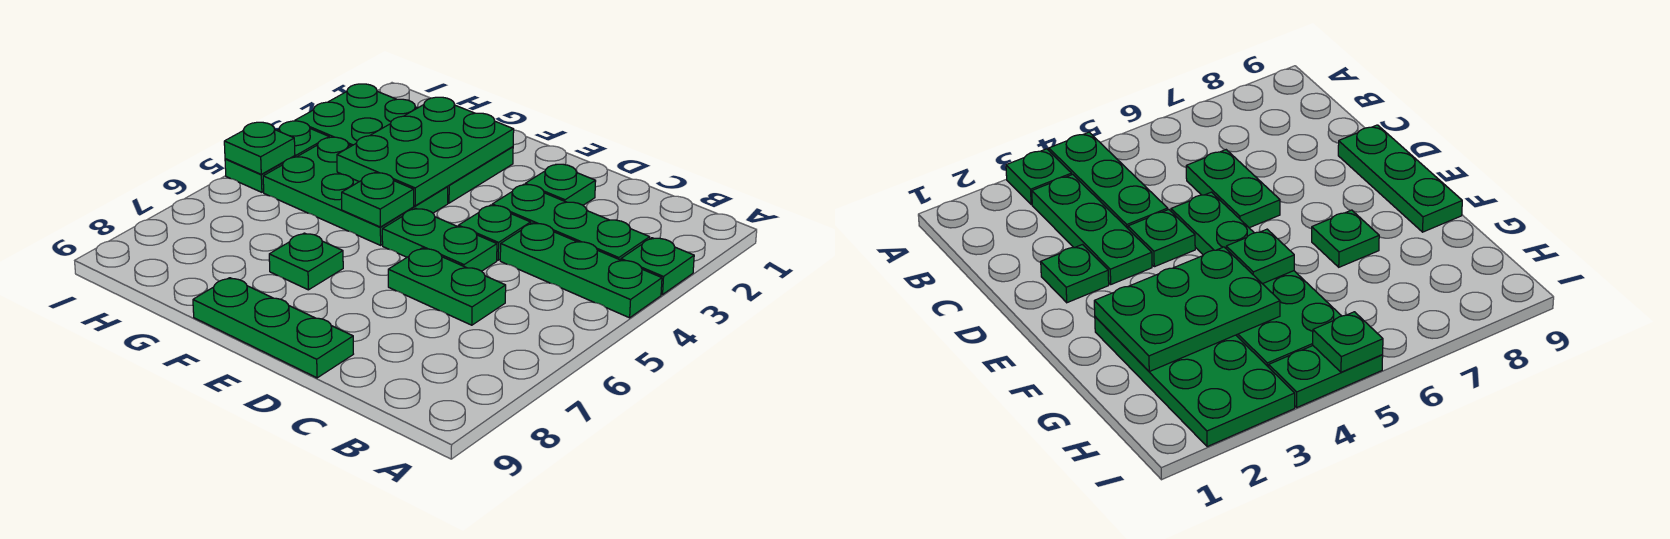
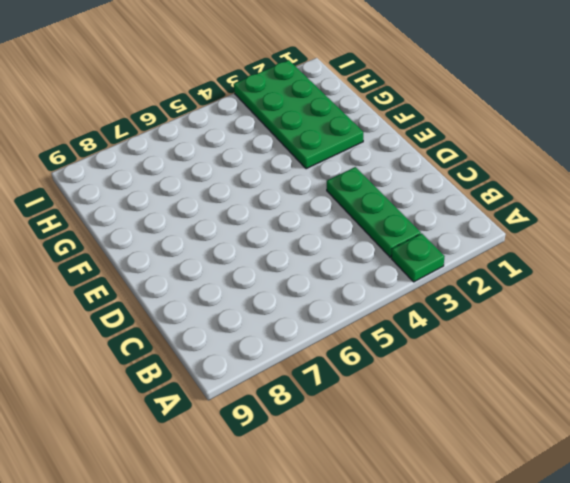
none -> green 1x3 plate [500,223,662,318]
none -> green 1x2 plate [388,248,506,325]
none -> green 1x1 plate [525,164,596,205]

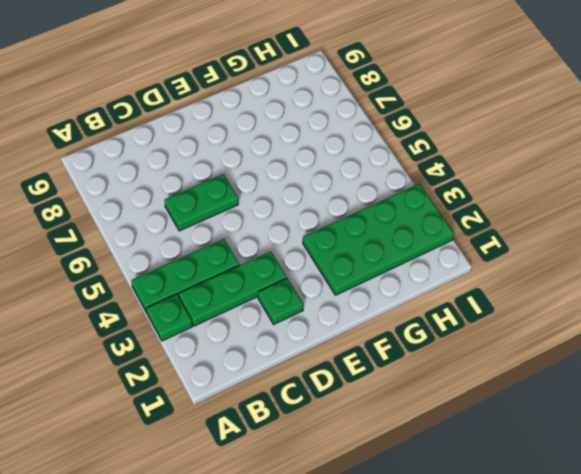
none -> green 1x1 plate [458,205,531,260]
none -> green 1x2 plate [382,208,497,271]
none -> green 1x3 plate [193,278,353,378]

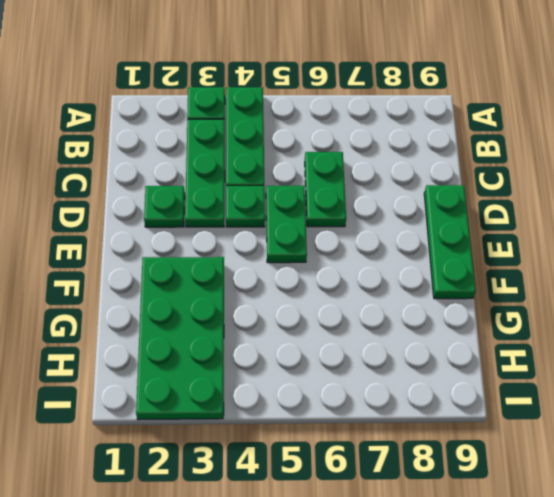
none -> green 2x3 plate [263,137,448,245]
none -> green 1x1 plate [269,233,343,290]
none -> green 1x2 plate [225,121,329,192]

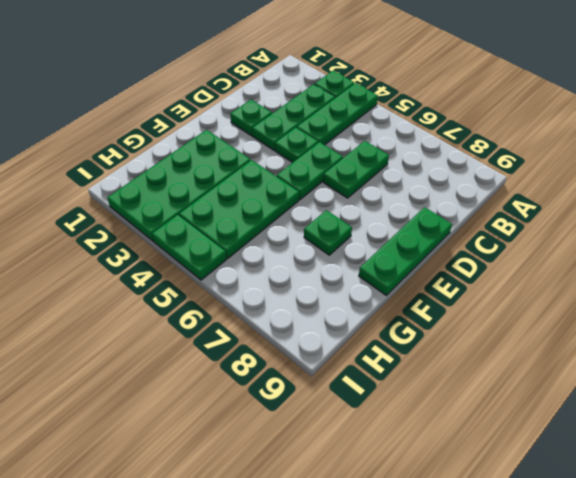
none -> green 2x3 plate [337,97,514,206]
none -> green 1x1 plate [342,173,414,227]
none -> green 1x1 plate [224,122,295,174]

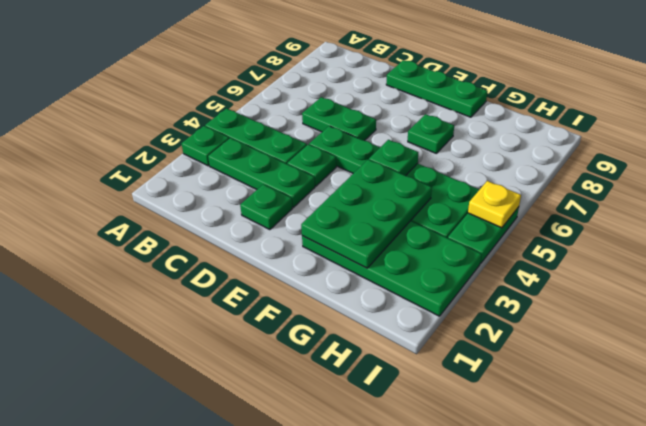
yellow 1x1 plate [468,181,521,228] -> green 1x1 plate [224,122,295,174]

